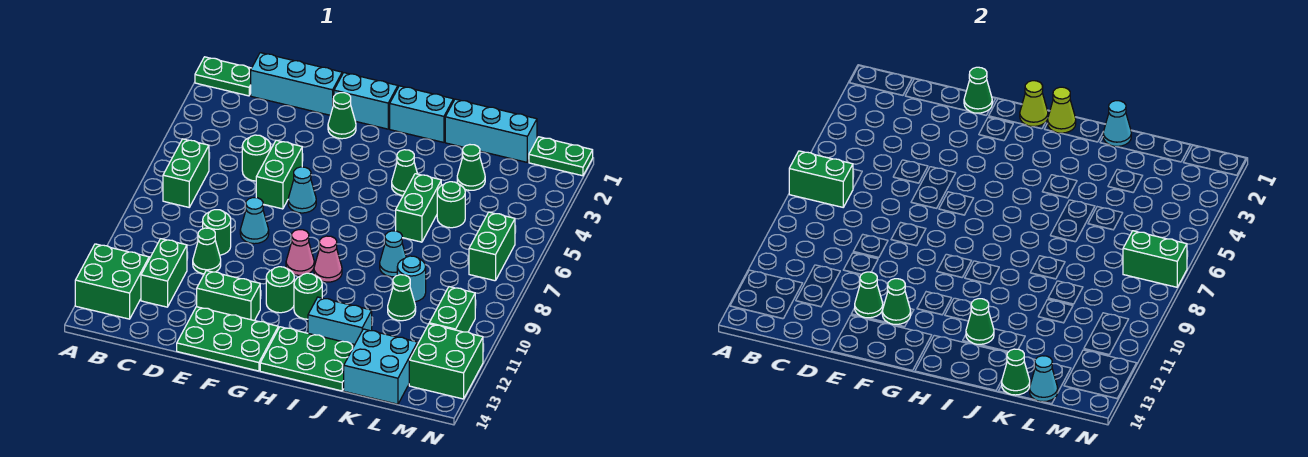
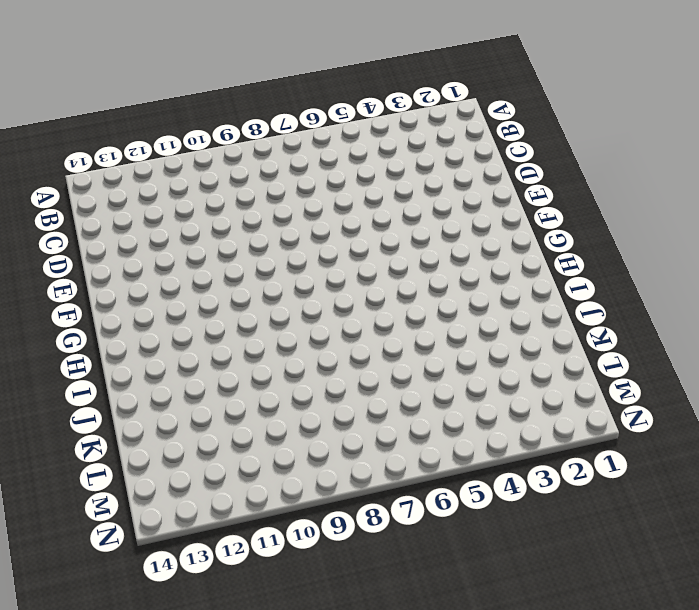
none -> green 1x2 plate [195,57,251,96]
none -> green 2x2 brick [75,244,149,319]
none -> green 1x2 brick [163,139,209,207]
none -> cyan 1x3 brick [251,53,342,115]

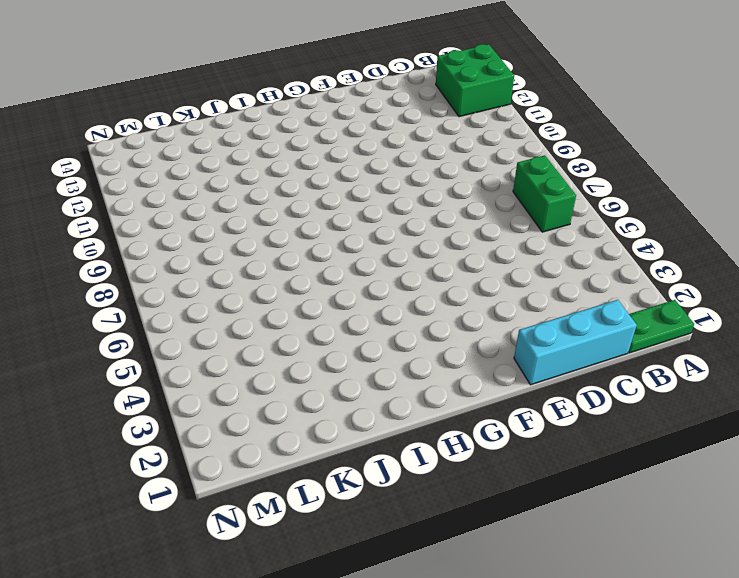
none -> green 1x2 brick [141,239,187,307]
none -> green 1x1 round brick [242,135,271,181]
none -> green 1x1 round brick [203,210,231,255]
none -> green 1x1 cone [193,228,221,274]

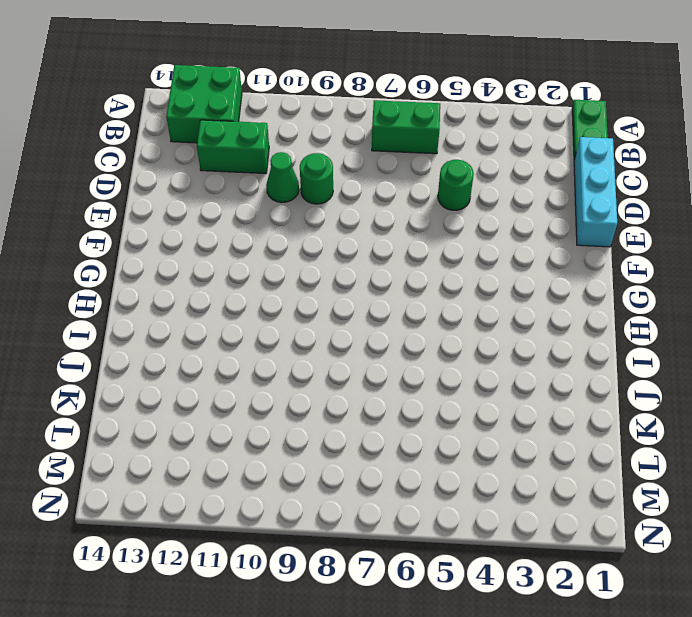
none -> green 1x2 brick [256,140,302,209]
none -> cyan 1x1 cone [240,198,269,244]
none -> green 1x2 brick [197,271,260,321]
none -> green 2x3 plate [177,307,278,371]

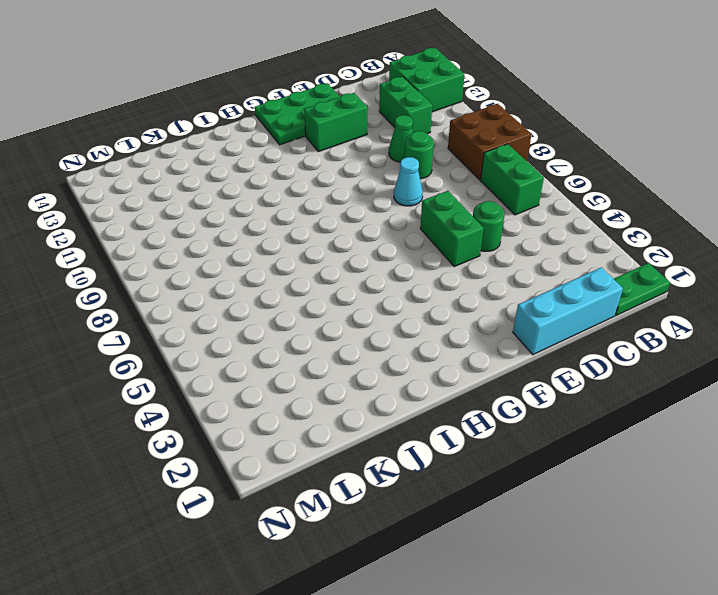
brown 2x2 brick [448,104,532,180] -> none
none -> cyan 1x2 brick [334,73,398,129]
none -> green 1x1 cone [328,93,356,139]
none -> cyan 1x1 cone [288,167,316,213]
none -> pink 1x1 cone [286,230,314,275]

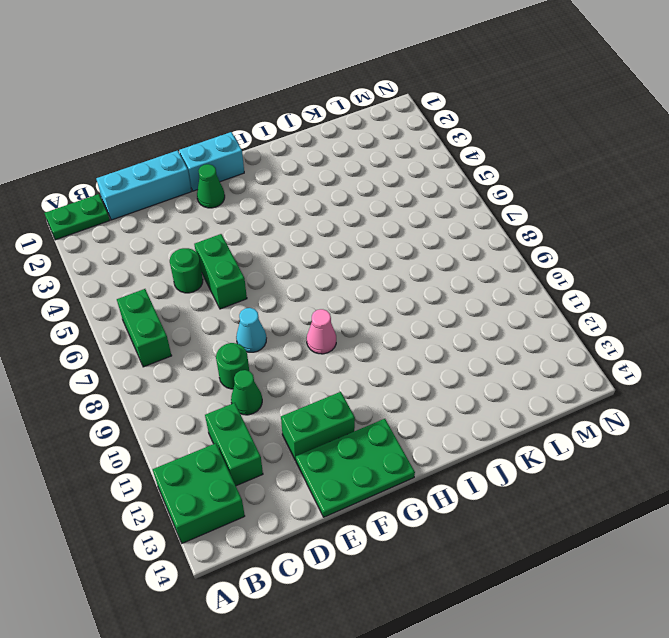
none -> cyan 1x1 cone [288,167,316,213]
none -> green 1x1 round brick [266,267,294,313]
none -> cyan 1x2 brick [390,86,453,142]
none -> pink 1x1 cone [314,236,342,282]

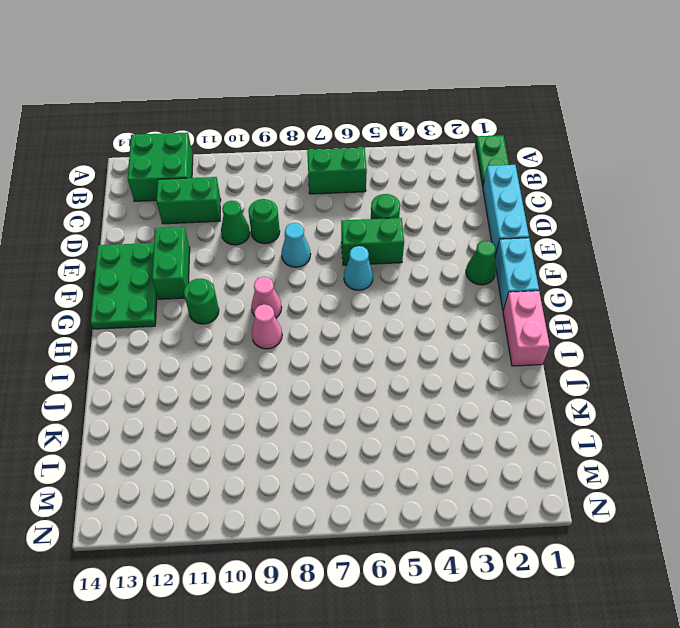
pink 1x2 brick [503,291,550,366] -> cyan 1x2 brick [390,86,453,142]
none -> green 1x1 round brick [294,273,322,319]
none -> green 2x3 plate [260,327,354,391]
none -> green 1x1 cone [392,150,418,195]
none -> cyan 1x2 brick [308,297,372,345]

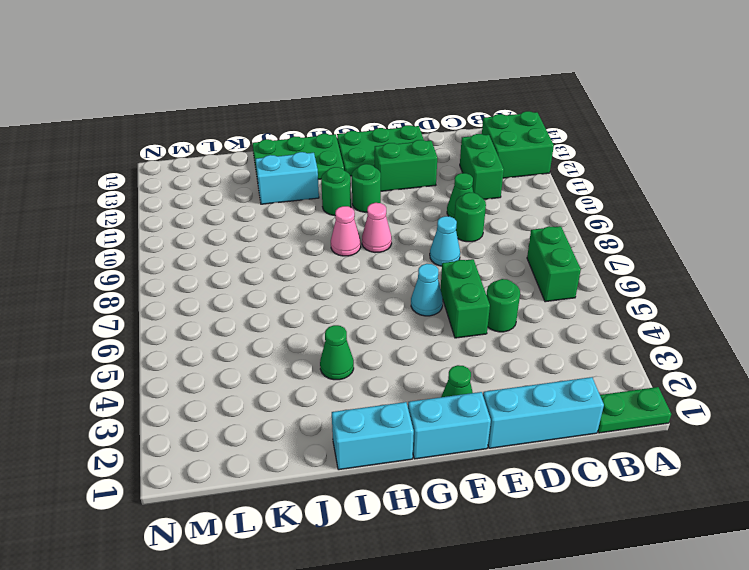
none -> cyan 1x3 brick [445,99,537,162]
none -> green 1x2 brick [396,174,441,242]
none -> cyan 1x1 cone [380,231,406,277]
none -> green 1x1 cone [457,145,485,190]

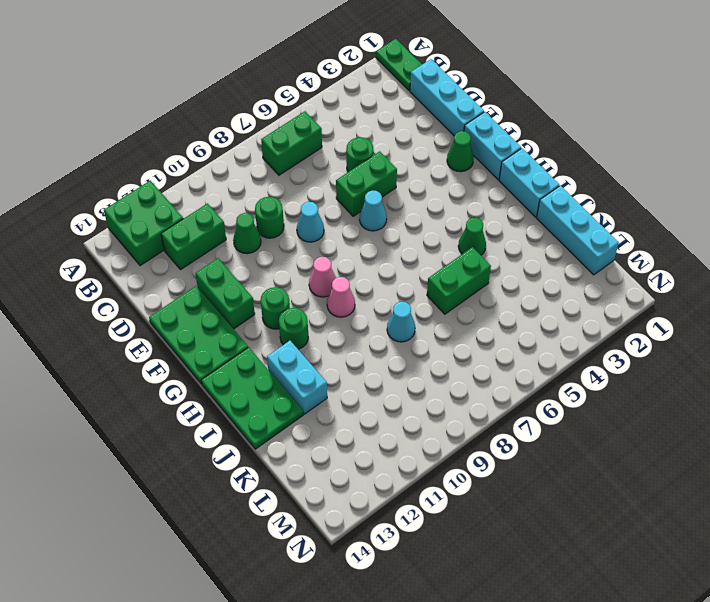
none -> green 1x1 cone [457,145,485,190]
none -> green 1x1 round brick [437,182,465,228]
none -> cyan 1x1 round brick [397,256,426,302]
none -> green 1x1 cone [388,275,416,321]

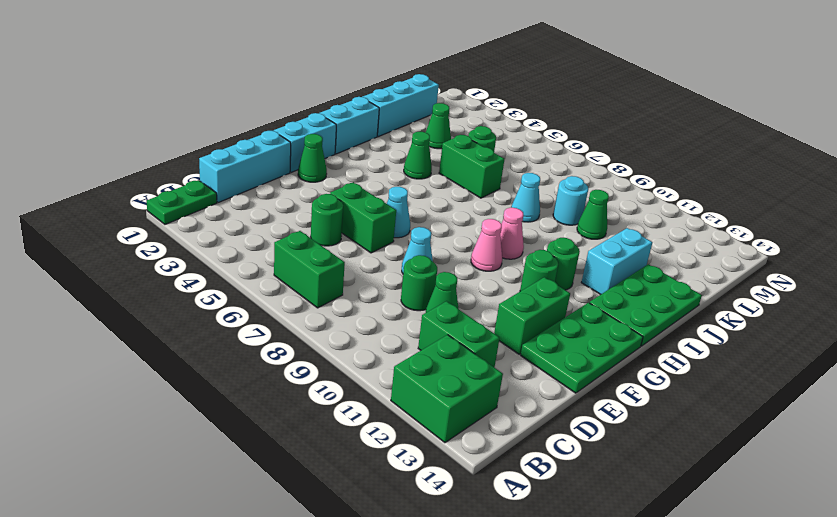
none -> cyan 2x2 brick [344,329,418,404]
none -> green 1x2 plate [529,137,593,176]
none -> green 1x2 brick [469,212,515,281]
none -> green 1x2 brick [429,287,475,332]

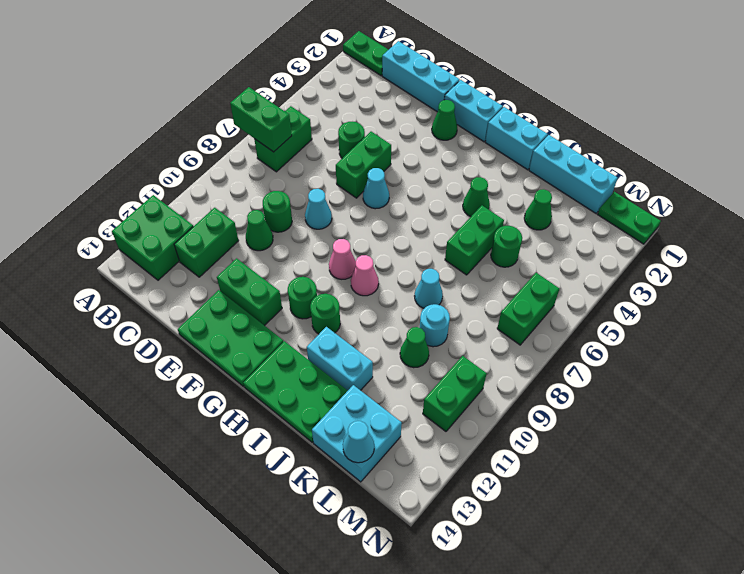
none -> green 2x2 brick [409,324,483,399]
none -> green 1x1 cone [964,67,992,113]
none -> green 1x1 cone [855,272,883,318]
none -> green 1x1 cone [882,279,911,324]

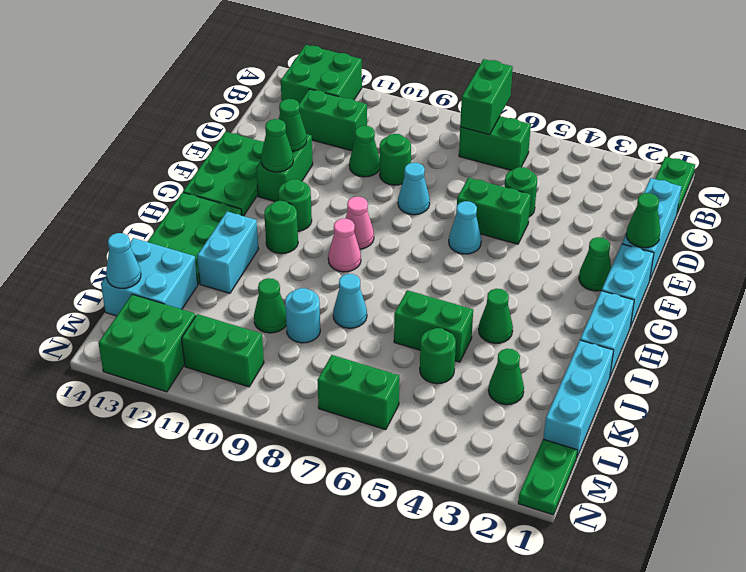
none -> lime 1x1 cone [1020,81,1048,126]
none -> lime 1x1 cone [1048,87,1076,133]
none -> green 1x1 cone [966,299,994,344]
none -> cyan 1x1 cone [1103,101,1131,146]

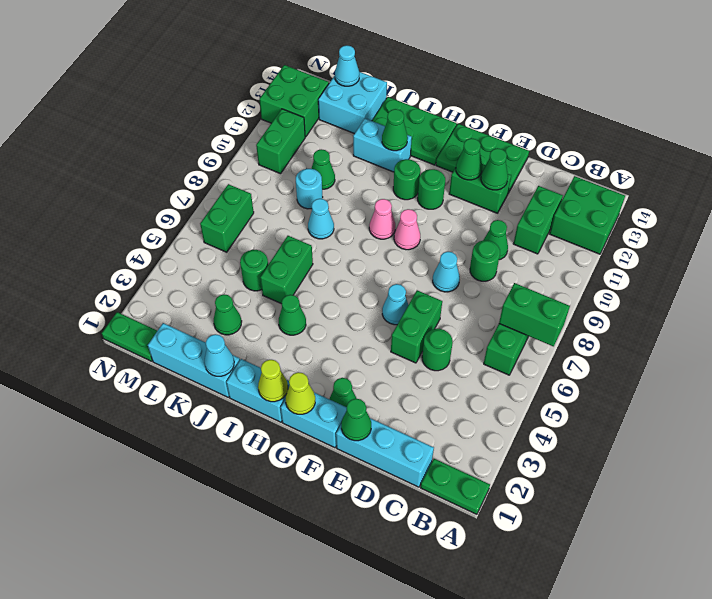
none -> green 1x1 cone [1002,349,1030,395]
none -> green 1x2 brick [1123,231,1187,287]

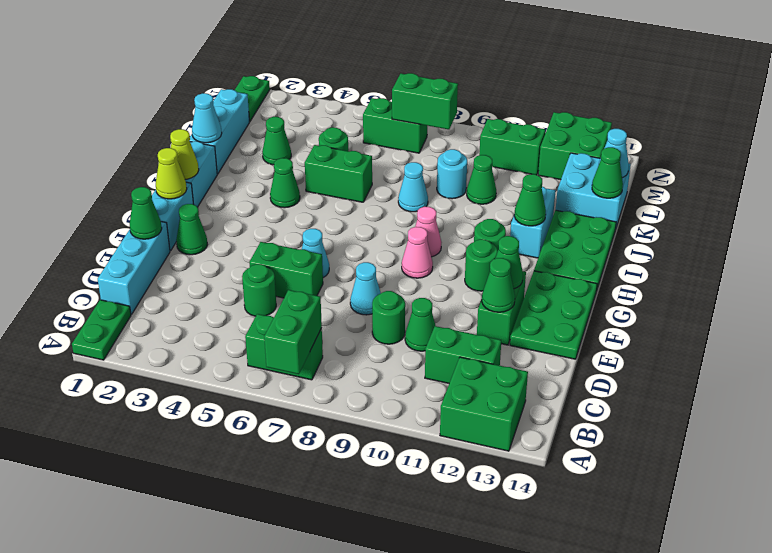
green 1x2 brick [392,73,458,129] -> green 1x2 brick turned to [1123,231,1187,287]

